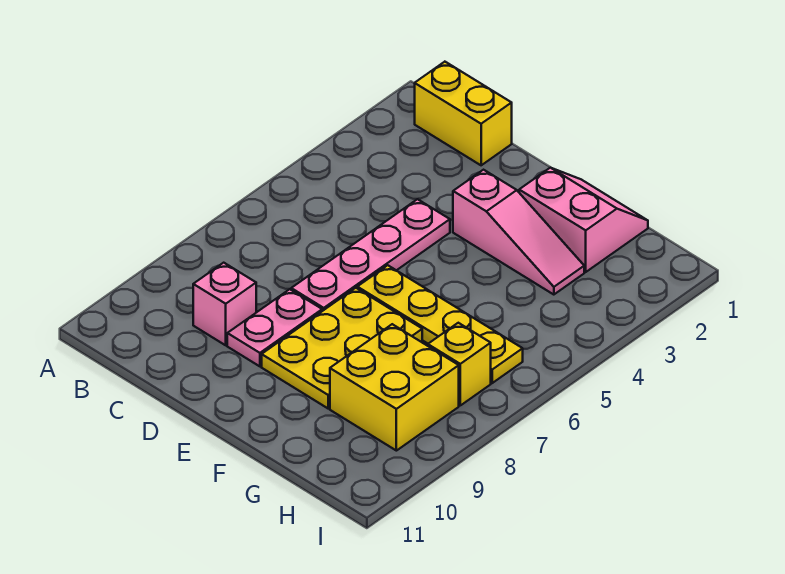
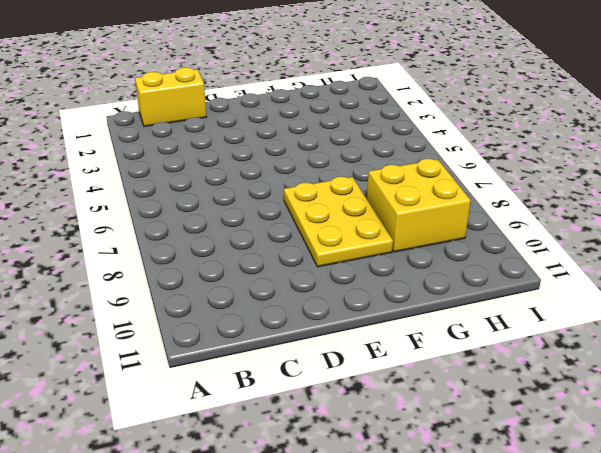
none -> pink 1x1 brick [193,263,256,345]
none -> pink 1x4 plate [291,199,450,311]

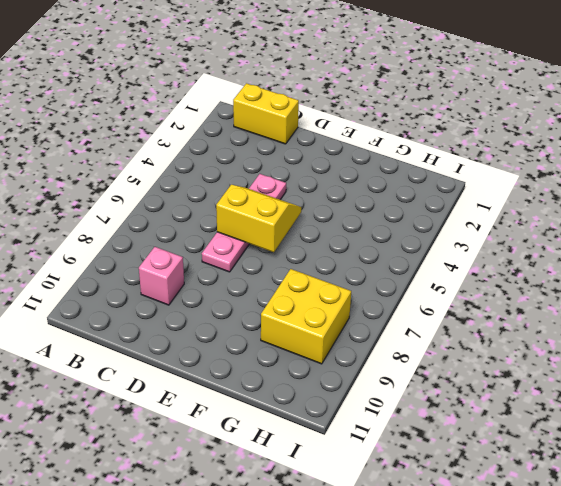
yellow 2x2 slope [216,185,301,252] -> none
none -> pink 1x2 plate [227,289,322,366]
none -> pink 1x3 slope [453,170,584,295]

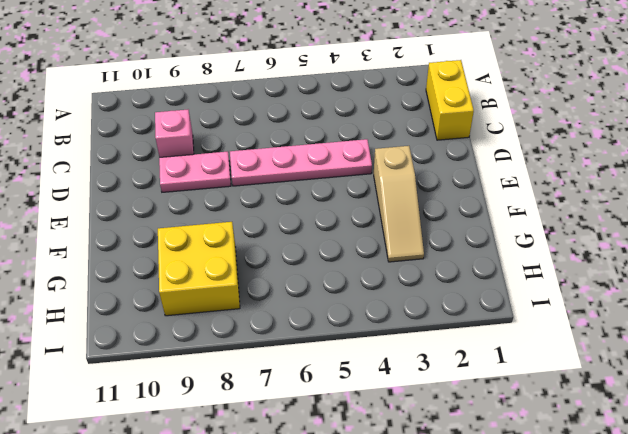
tan 1x3 slope [374,146,424,262] -> pink 1x3 slope [453,170,584,295]
none -> yellow 1x4 plate [357,265,523,383]
none -> yellow 2x3 plate [262,288,422,408]

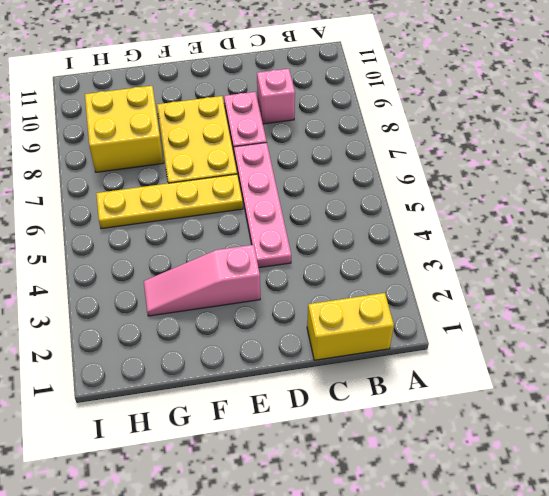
none -> pink 2x2 slope [519,168,648,272]
none -> yellow 1x1 brick [428,323,491,405]

